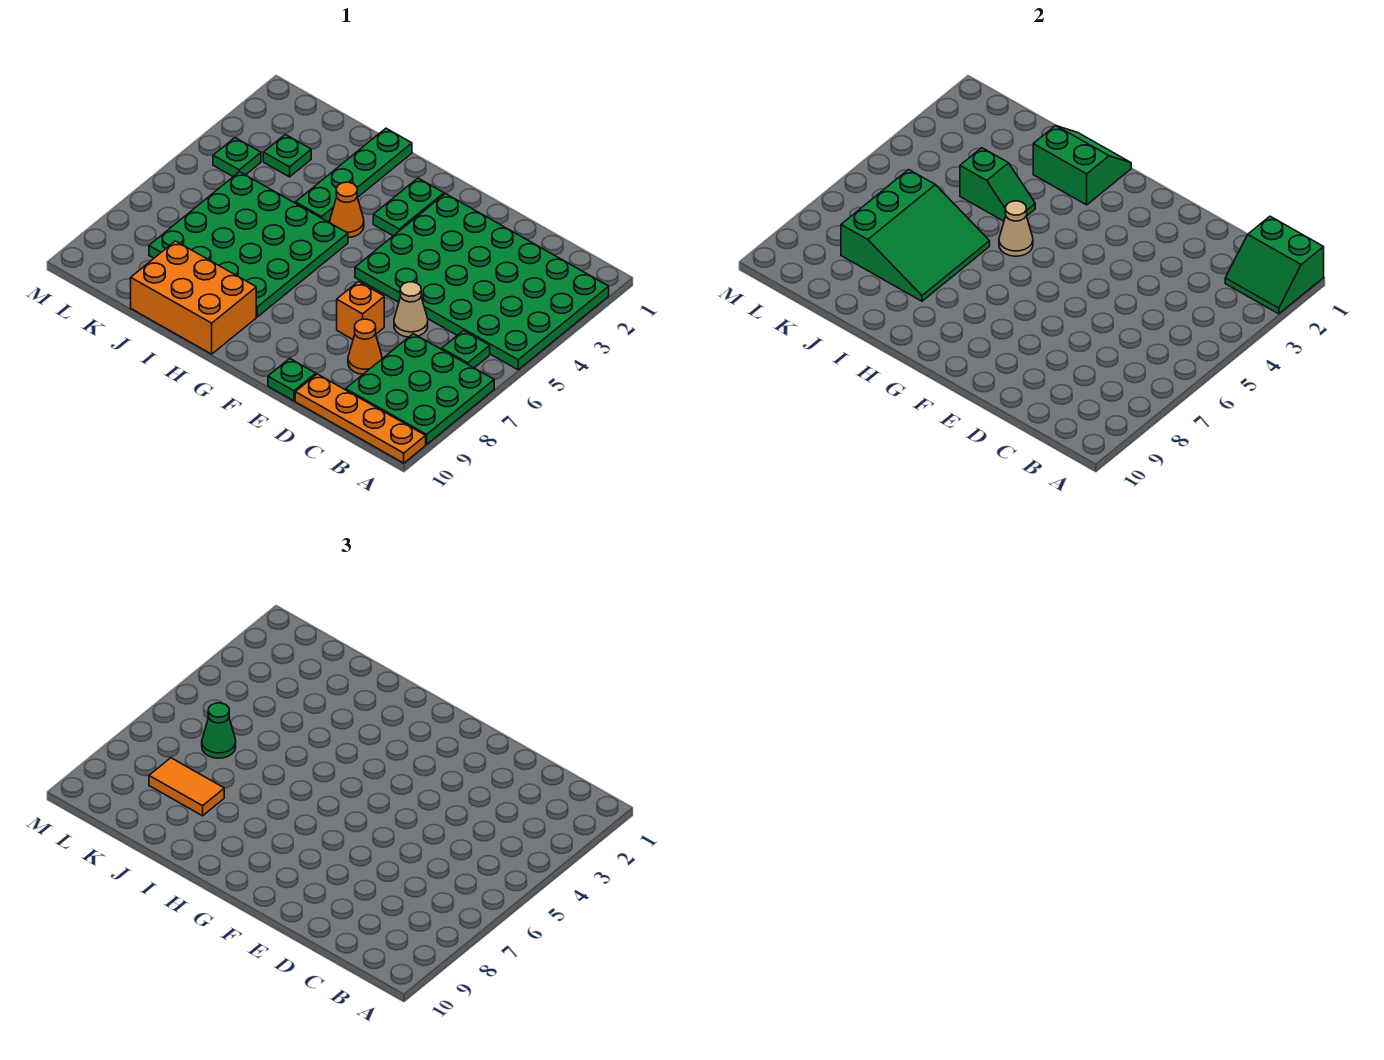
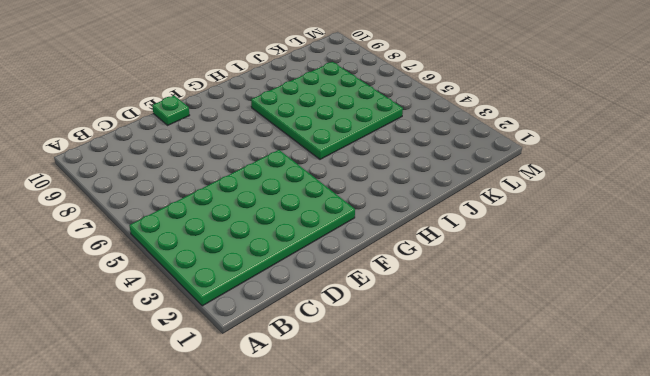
none -> green 3x3 plate [346,334,494,444]
none -> orange 1x4 plate [295,374,426,463]
none -> green 1x1 plate [442,331,490,368]

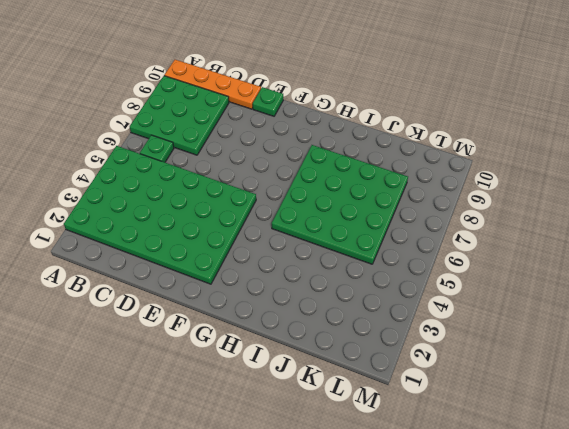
none -> tan 1x1 cone [394,282,428,337]
none -> orange 1x1 cone [348,319,382,374]
none -> orange 1x1 brick [337,282,384,339]

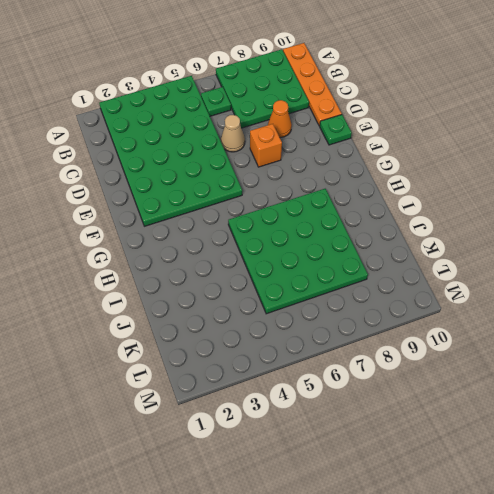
none -> green 1x2 plate [373,178,444,236]
none -> orange 1x1 cone [330,182,364,238]
none -> orange 2x3 brick [131,241,256,354]

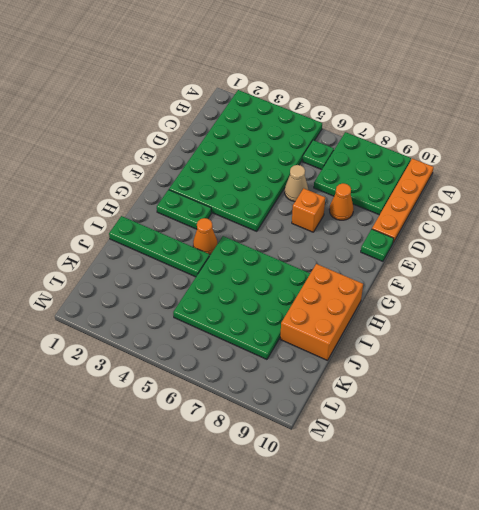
none -> green 1x1 plate [263,134,311,177]
none -> green 1x1 plate [213,138,261,177]
none -> green 2x2 slope [1225,216,1324,314]

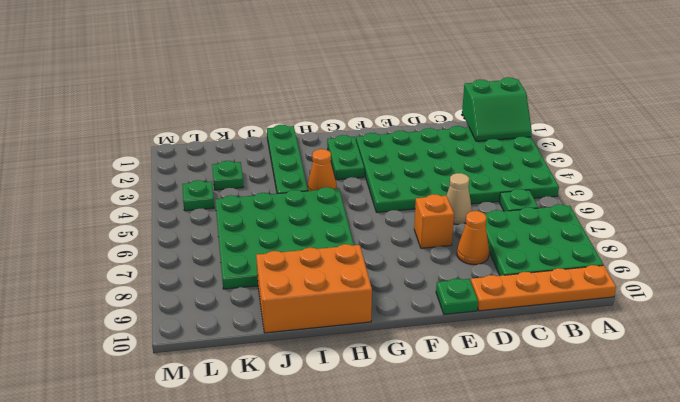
none -> green 2x2 slope [1033,125,1131,205]
none -> tan 1x1 cone [999,201,1033,256]
none -> green 1x2 slope [960,148,1035,221]

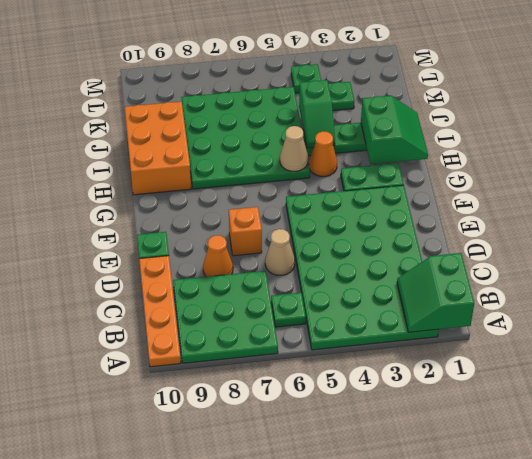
none -> green 3x3 slope [841,170,990,301]
none -> orange 1x2 tile [149,758,224,816]
none -> green 1x1 cone [202,703,236,758]

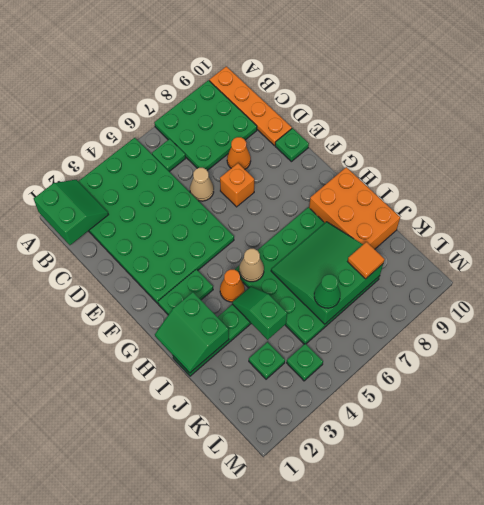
orange 1x1 tile [347,242,385,279] -> orange 1x2 tile [149,758,224,816]

